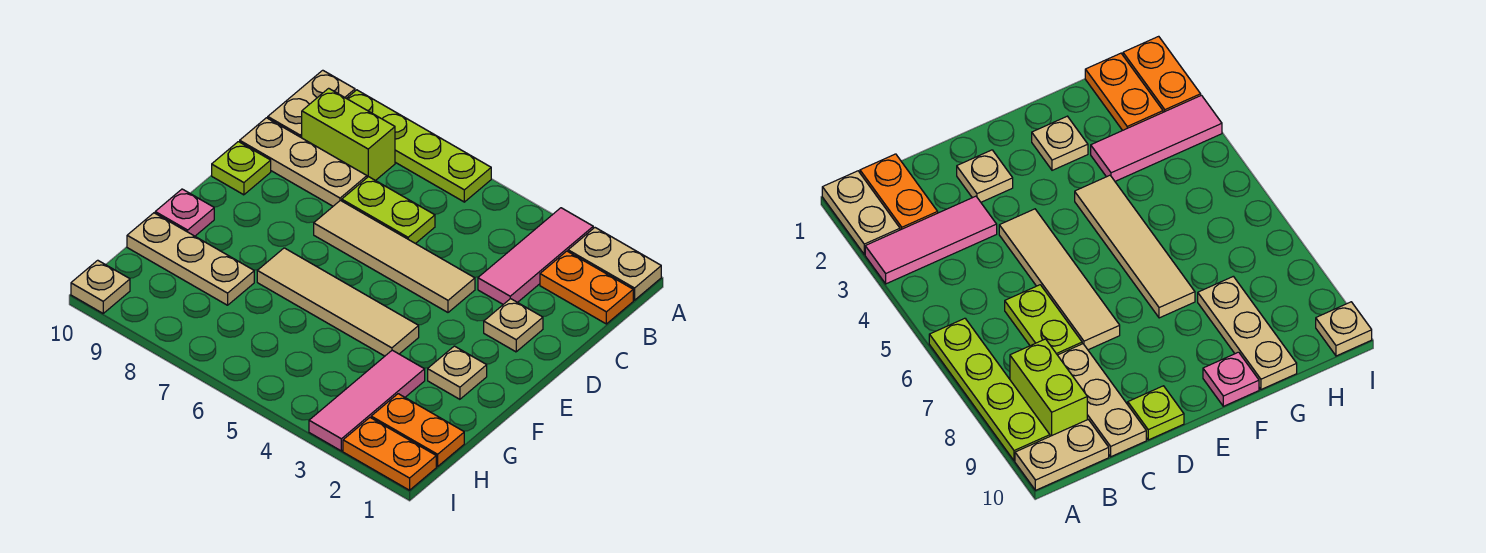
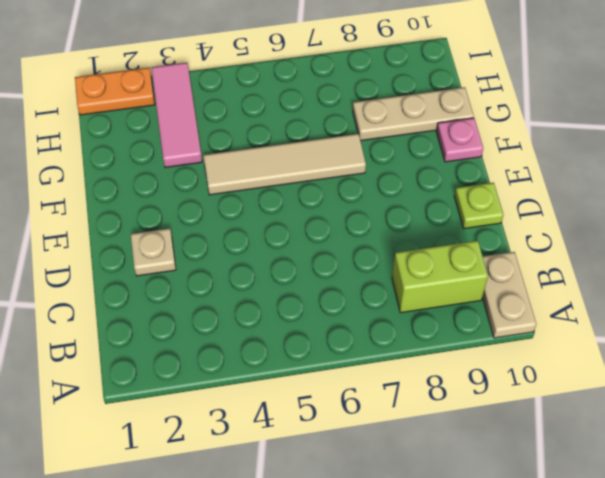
none -> tan 1x2 plate [568,228,661,300]
none -> pink 1x3 tile [478,208,593,304]
none -> lime 1x4 plate [347,90,491,202]

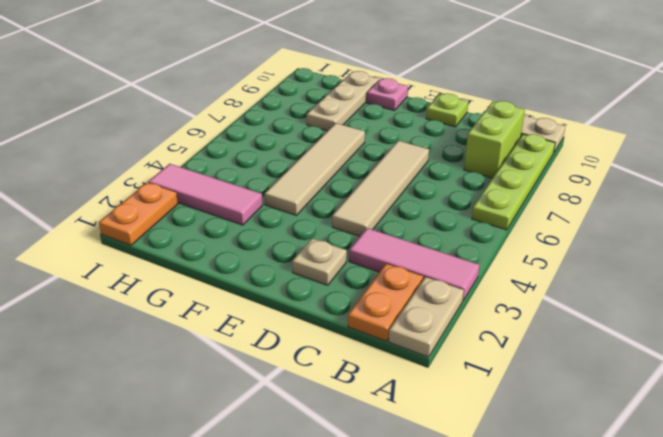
none -> lime 1x2 plate [342,177,435,244]
none -> tan 1x3 plate [240,118,367,206]
none -> tan 1x1 plate [428,346,487,399]

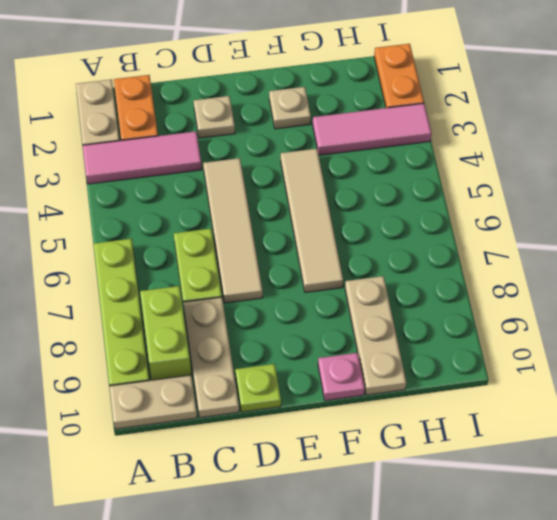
none -> orange 1x2 plate [371,394,464,466]
none -> tan 1x1 plate [71,260,130,313]

